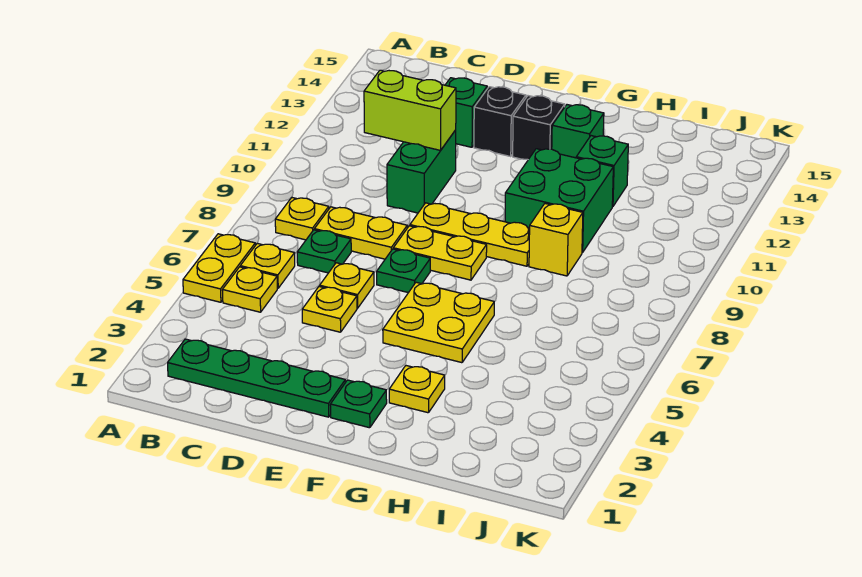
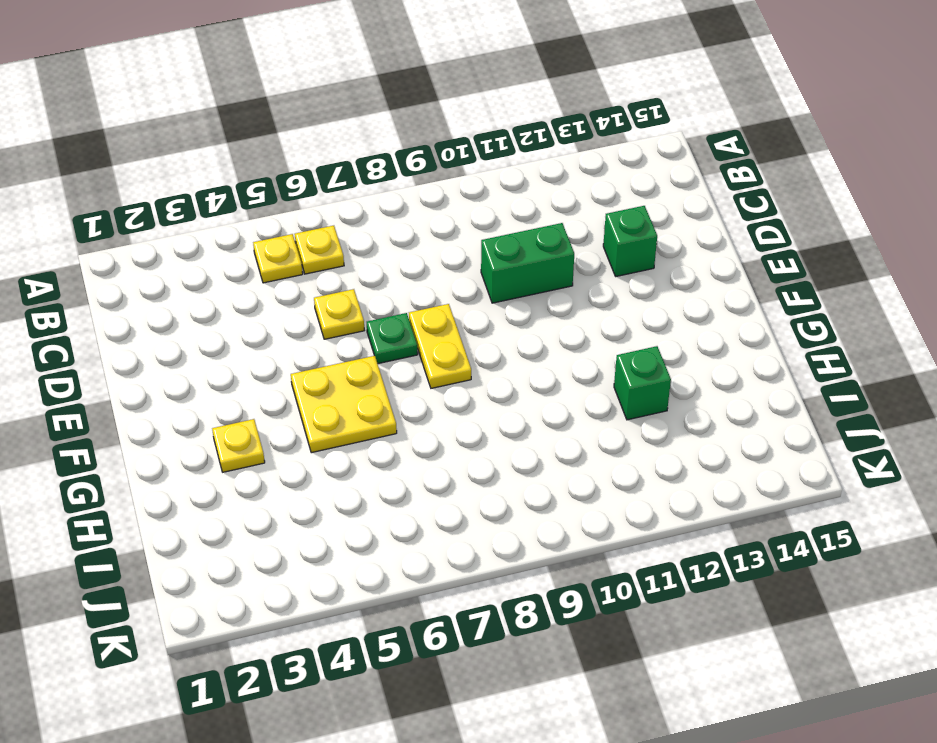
none -> yellow 1x2 plate [183,234,255,302]
none -> green 1x4 plate [168,339,345,417]
none -> yellow 1x1 plate [275,198,329,240]

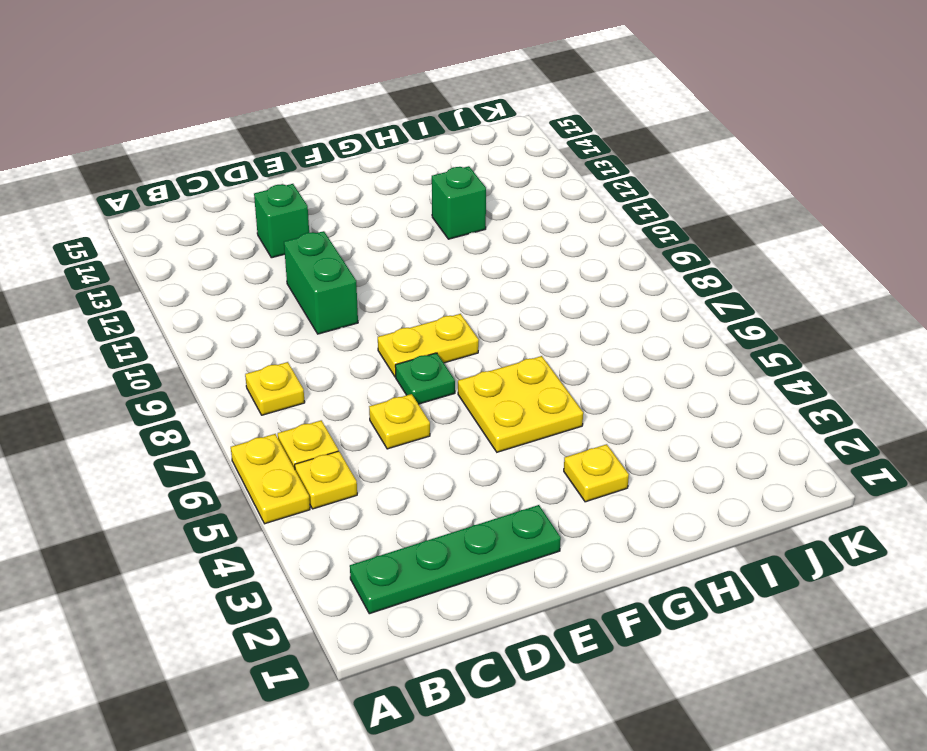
none -> green 1x1 plate [297,230,351,273]
none -> yellow 1x2 plate [314,207,407,259]
none -> yellow 1x1 plate [302,286,357,332]

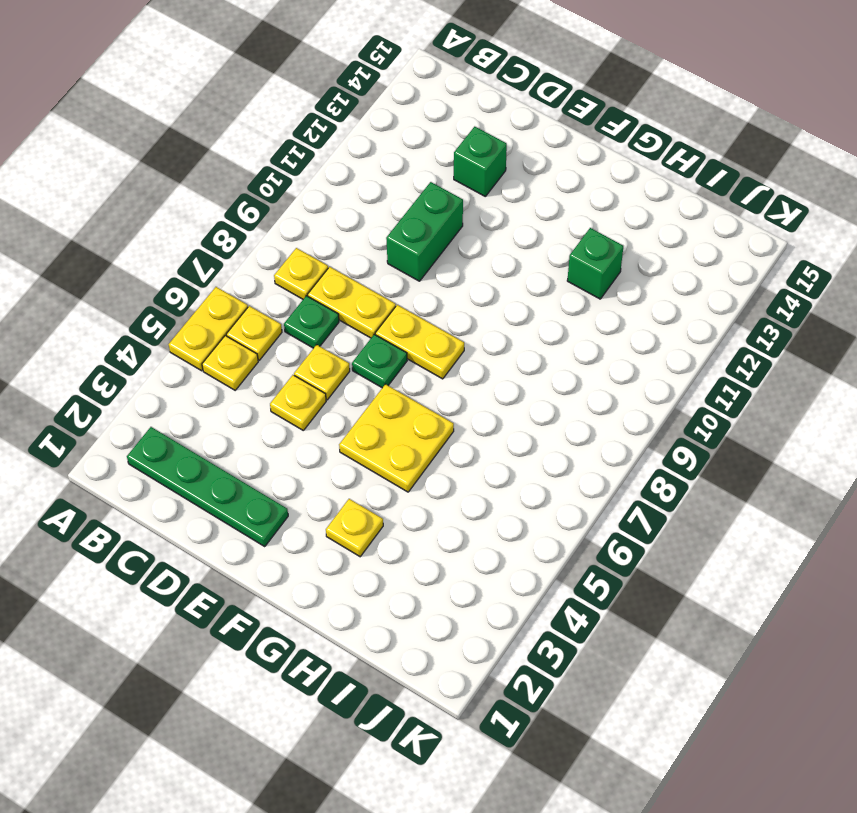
none -> yellow 1x3 plate [410,203,530,266]
none -> black 1x1 brick [474,87,526,156]
none -> green 1x1 plate [330,380,387,428]

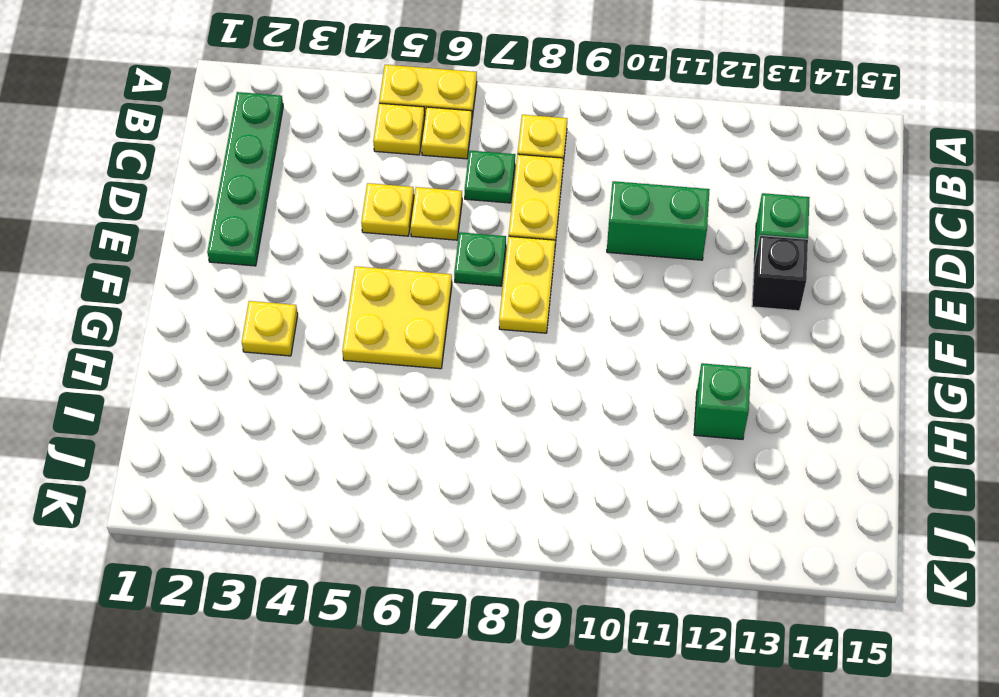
none -> yellow 1x3 plate [410,203,530,266]
none -> green 1x1 plate [330,380,387,428]
none -> black 1x1 brick [513,96,565,159]

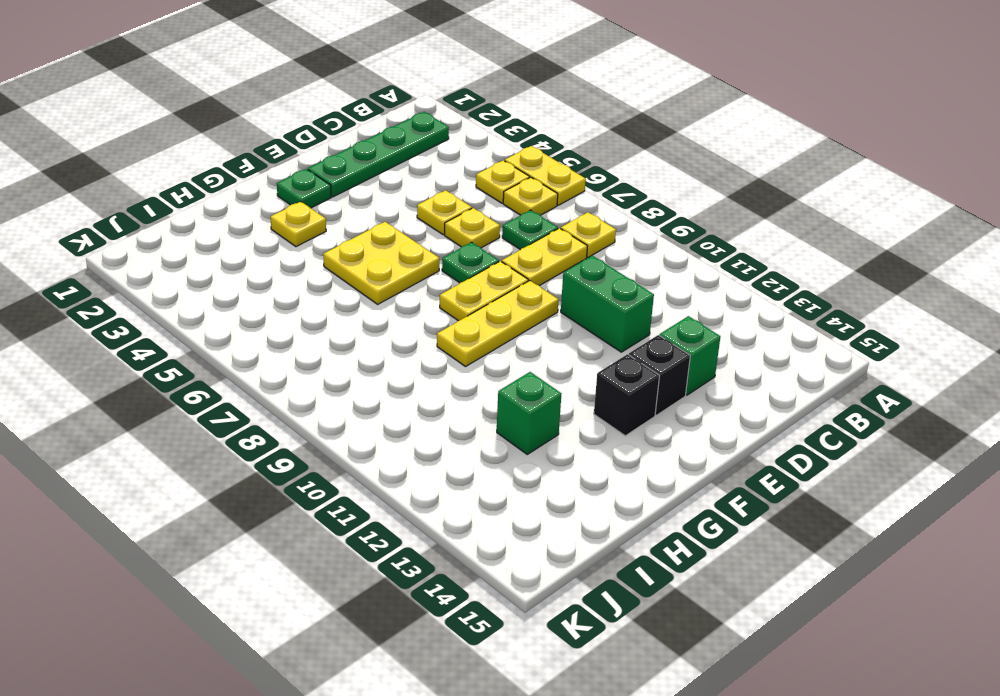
none -> green 2x2 brick [505,149,613,253]
none -> green 1x1 brick [552,105,604,158]
none -> yellow 1x1 brick [529,204,583,276]

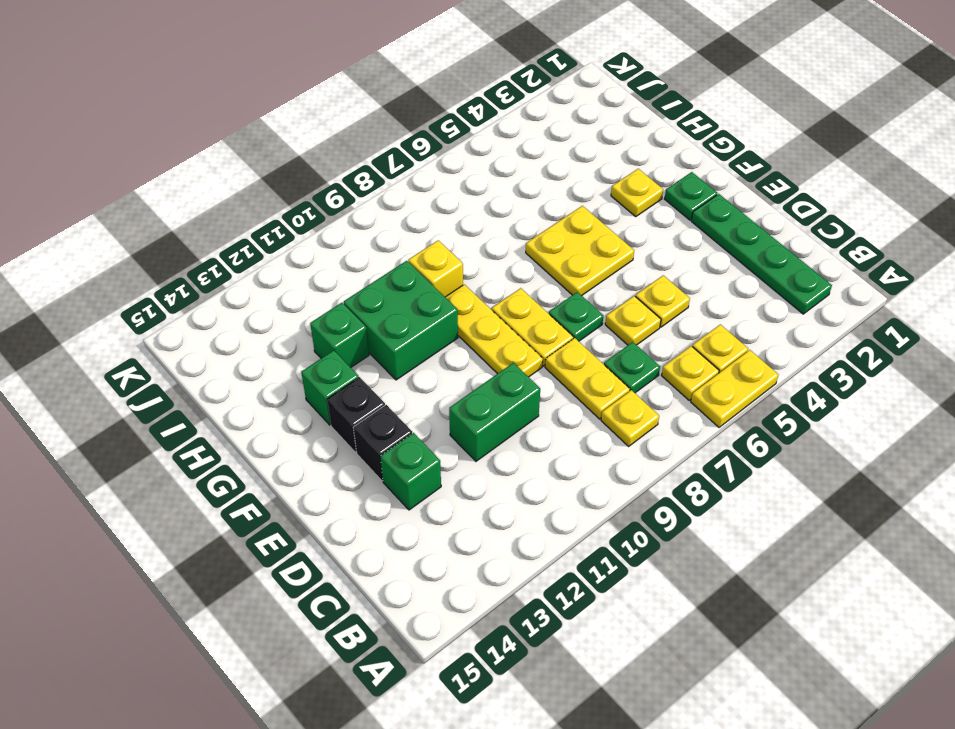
none -> lime 1x2 brick [364,70,456,150]

